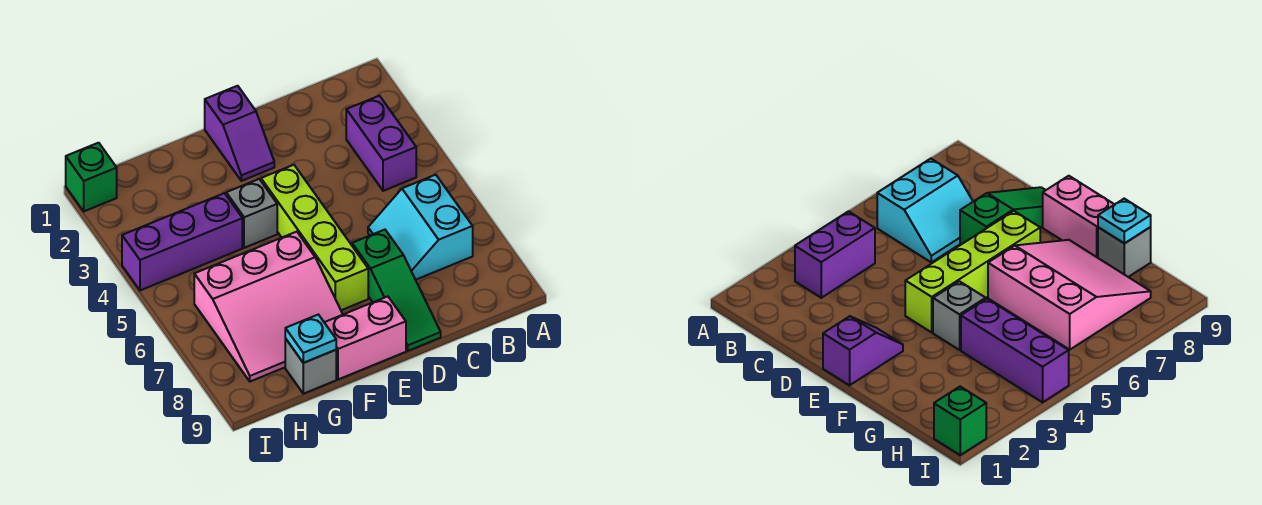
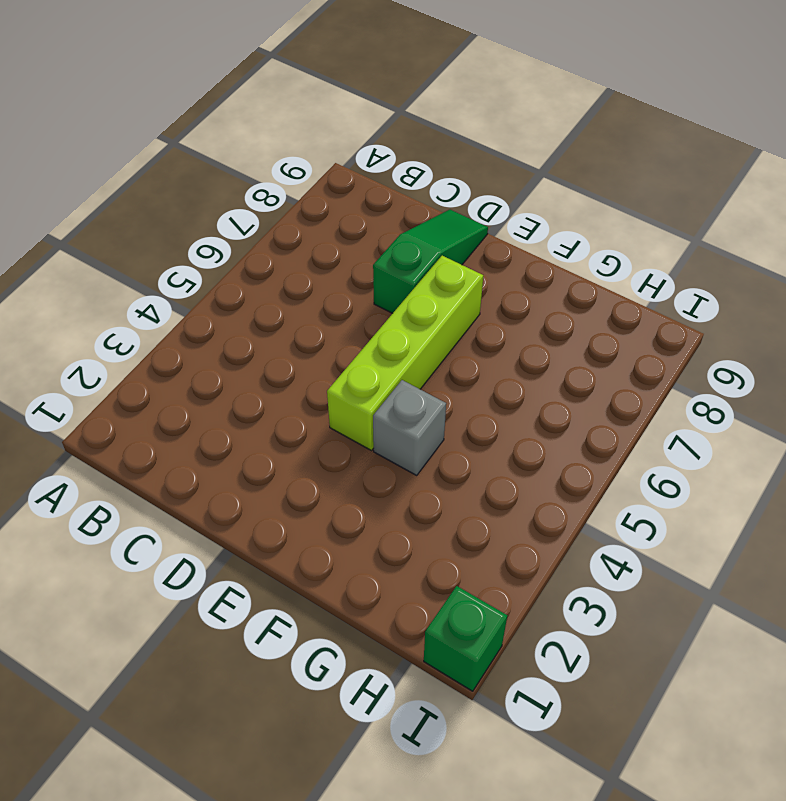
none -> purple 1x2 brick [346,96,416,191]
none -> cyan 2x2 slope [368,175,473,280]
none -> purple 1x2 slope [205,86,274,181]

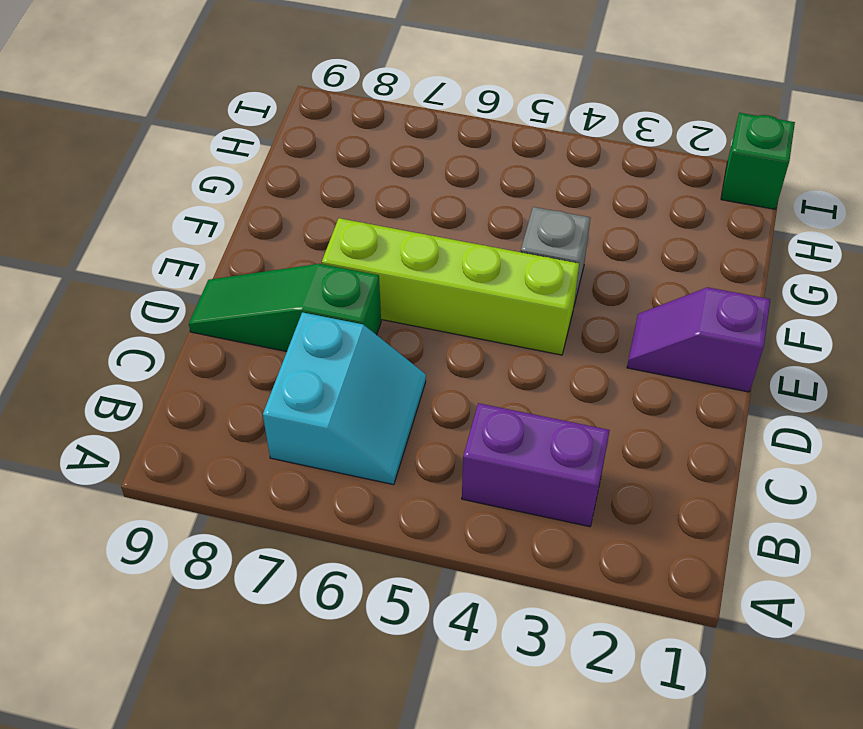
cyan 2x2 slope [263,312,426,485] -> cyan 2x2 slope turned to [368,175,473,280]
none -> pink 1x2 brick [324,296,406,379]
none -> pink 3x3 slope [194,232,343,381]
none -> purple 1x3 brick [122,193,242,290]

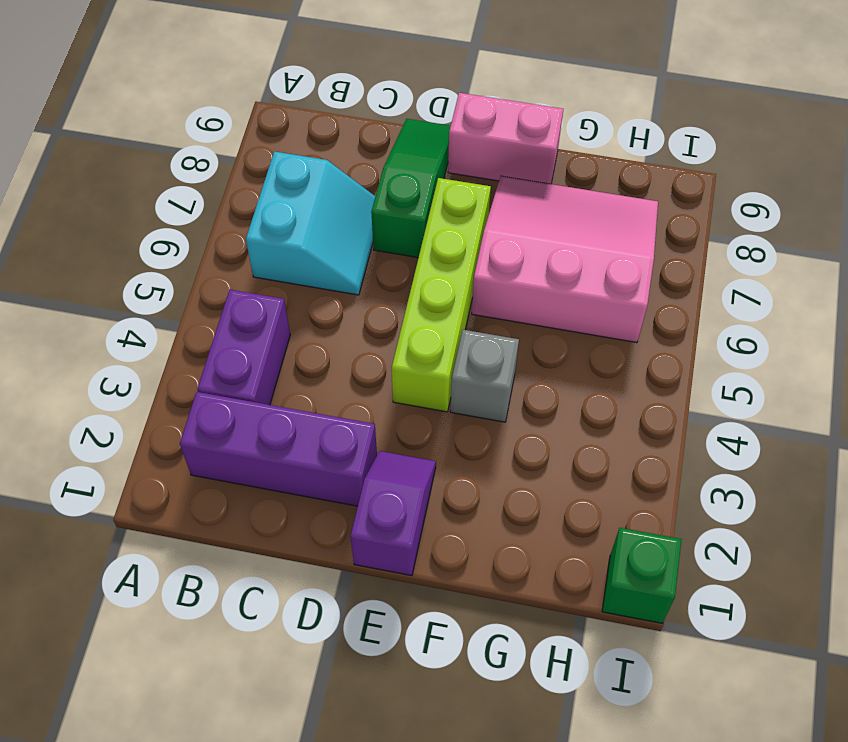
purple 1x3 brick [180,392,377,506] -> purple 1x3 brick moved to [122,193,242,290]
none -> grey 1x1 brick [285,339,336,394]
none -> cyan 1x1 plate [285,315,336,363]

